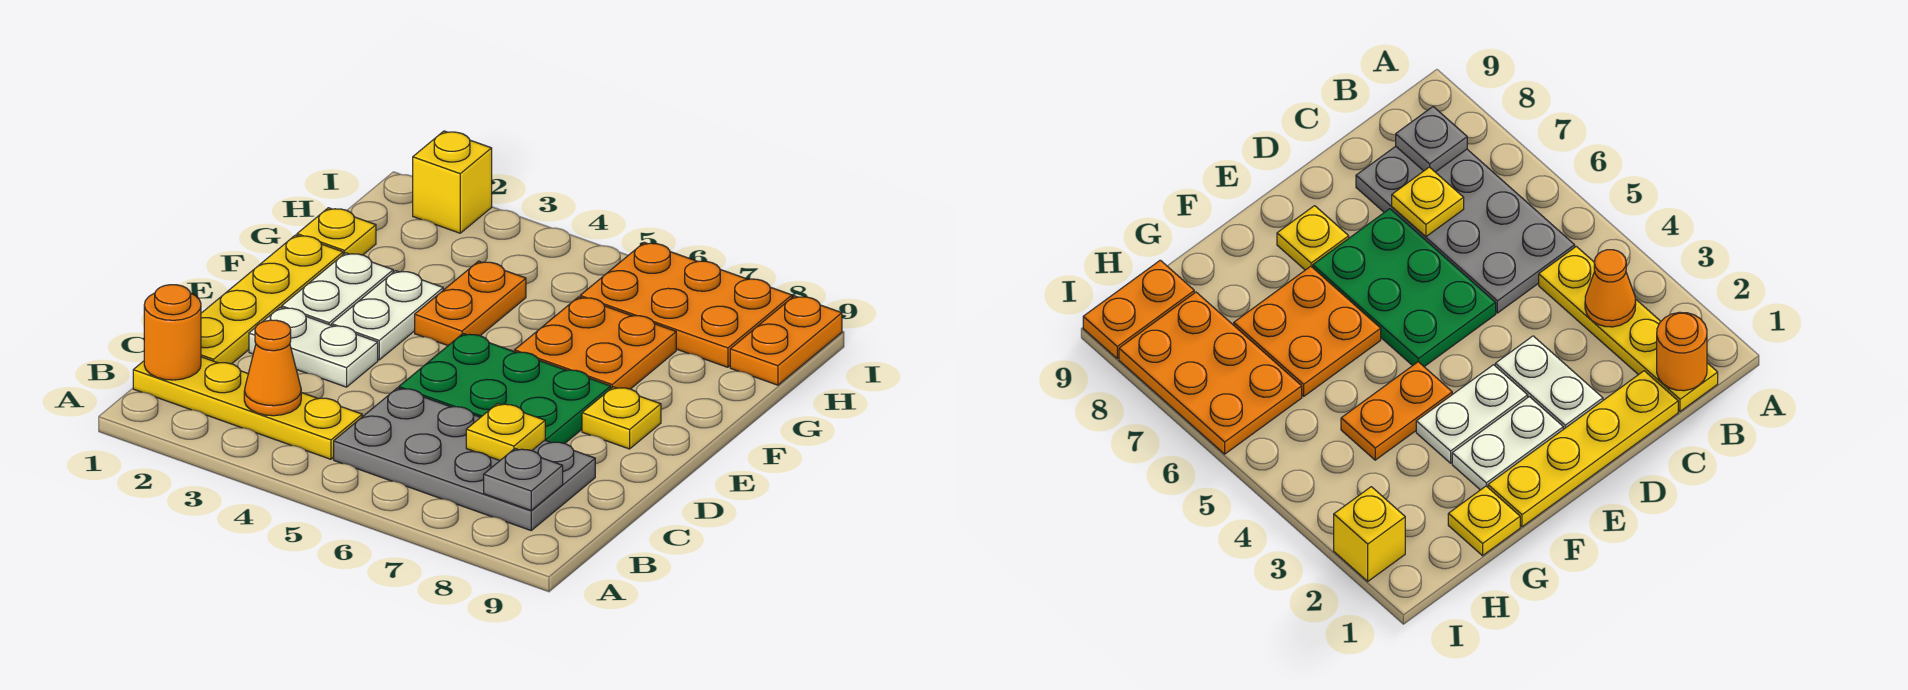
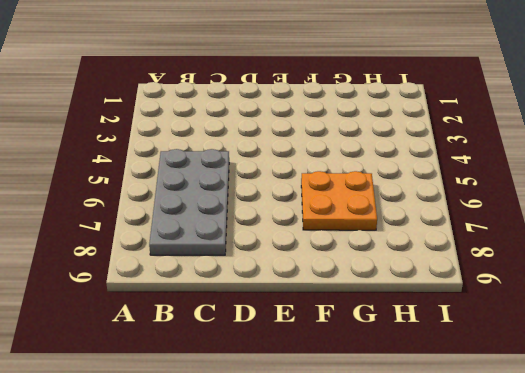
none -> yellow 1x4 plate [133,357,362,459]
none -> yellow 1x4 plate [201,235,343,364]
none -> white 1x2 plate [249,307,378,387]

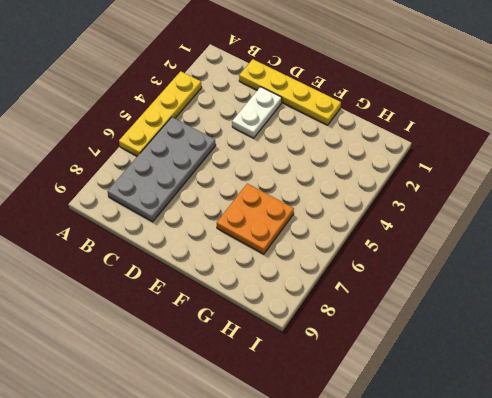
yellow 1x4 plate [119,71,202,156] -> yellow 1x4 plate moved to [133,357,362,459]
none -> green 2x3 plate [399,334,611,444]
none -> white 1x2 plate [282,253,393,325]
none -> white 1x2 plate [332,271,443,360]

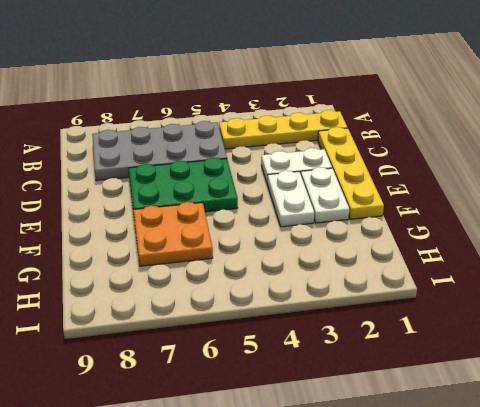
none -> yellow 1x1 plate [582,387,661,449]
none -> orange 1x2 plate [415,261,526,345]
none -> yellow 1x1 plate [297,208,376,255]

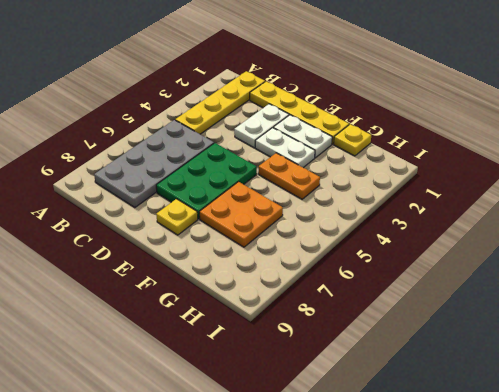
none -> orange 2x3 plate [580,242,792,367]
none -> orange 1x2 plate [730,296,842,385]
none -> yellow 1x1 brick [413,131,492,233]

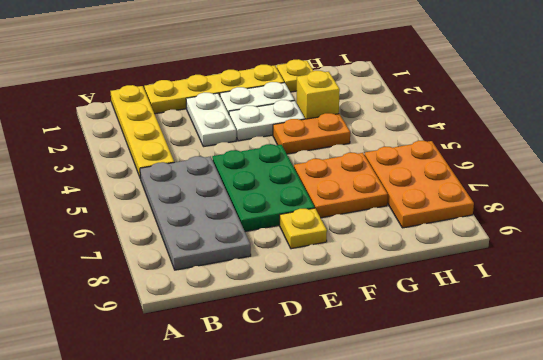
yellow 1x1 brick [297,71,340,119] -> yellow 1x1 brick moved to [413,131,492,233]
none -> orange 1x2 plate [730,296,842,385]
none -> orange 1x1 round brick [144,285,201,380]
none -> orange 1x1 cone [244,320,301,416]

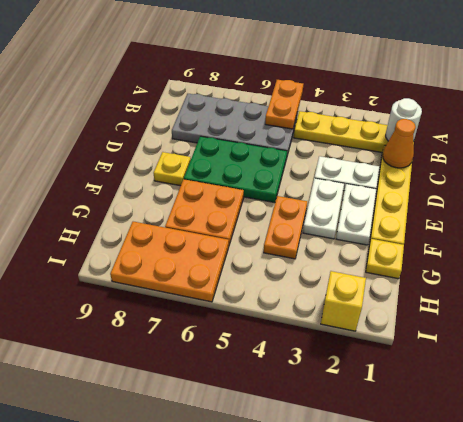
orange 1x2 plate [265,80,303,129] -> orange 1x2 plate moved to [730,296,842,385]
white 1x1 round brick [386,98,422,141] -> orange 1x1 round brick [144,285,201,380]
orange 1x1 cone [383,119,416,168] -> orange 1x1 cone moved to [244,320,301,416]
none -> grey 1x1 plate [484,449,563,510]
none -> yellow 1x1 plate [466,403,545,460]

